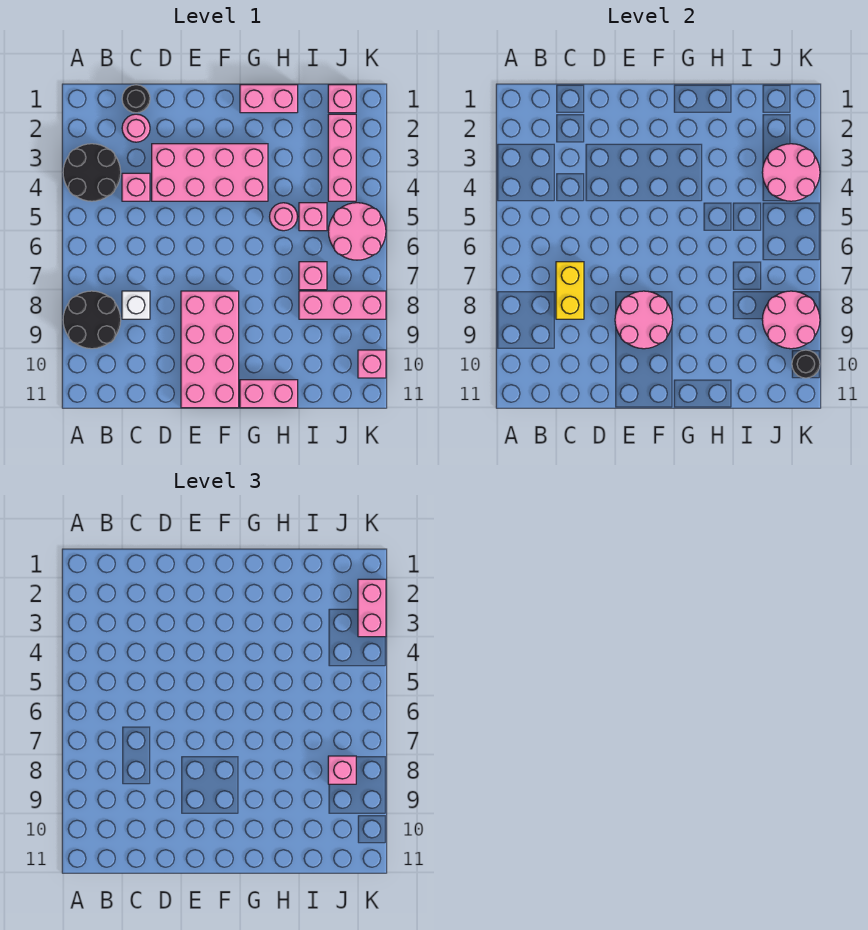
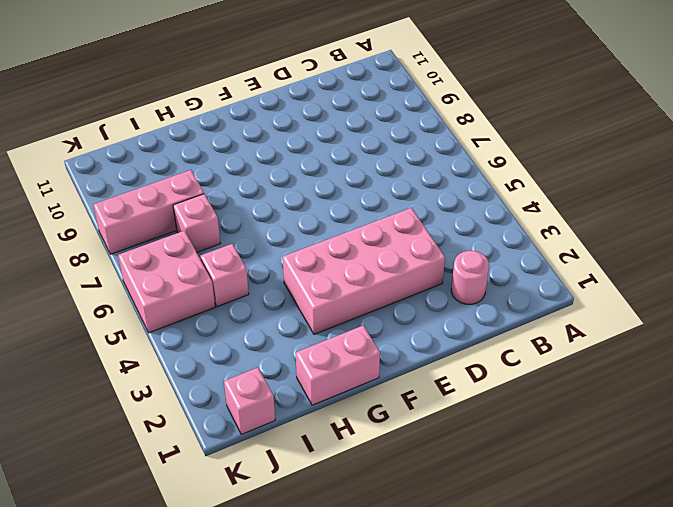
pink 2x2 brick [118,231,215,333] -> pink 2x2 round brick [328,203,386,260]
none -> black 2x2 round brick [63,144,121,201]
none -> black 2x2 round brick [63,291,121,349]
none -> black 1x1 round brick [122,85,150,113]

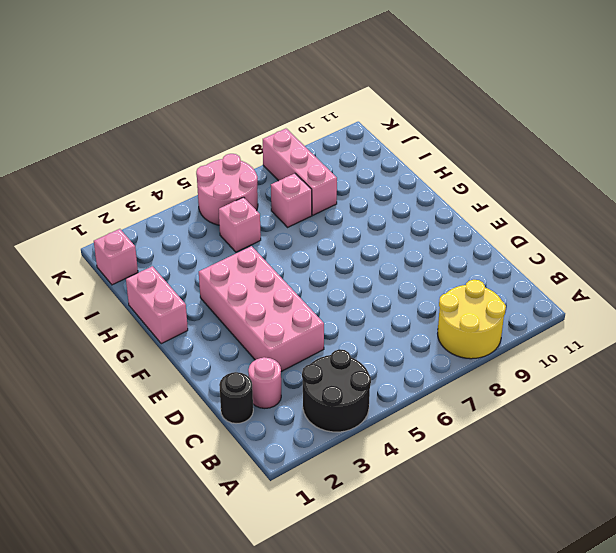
yellow 2x2 round brick [438,280,506,359] -> black 2x2 round brick [63,291,121,349]
none -> pink 1x1 brick [122,173,150,201]
none -> white 1x1 brick [122,291,150,319]
none -> pink 2x4 brick [181,291,239,408]

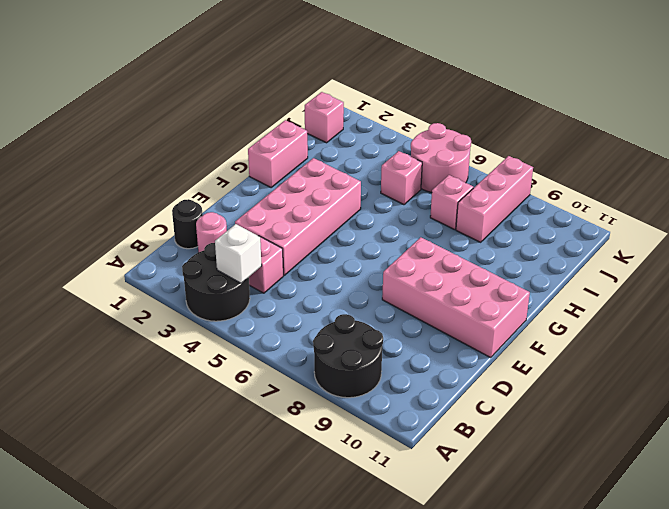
white 1x1 brick [215,224,262,283] -> white 1x1 brick moved to [122,291,150,319]
none -> pink 1x2 brick [240,380,298,408]
none -> pink 1x1 round brick [270,203,298,231]
none -> pink 1x3 brick [328,114,356,201]

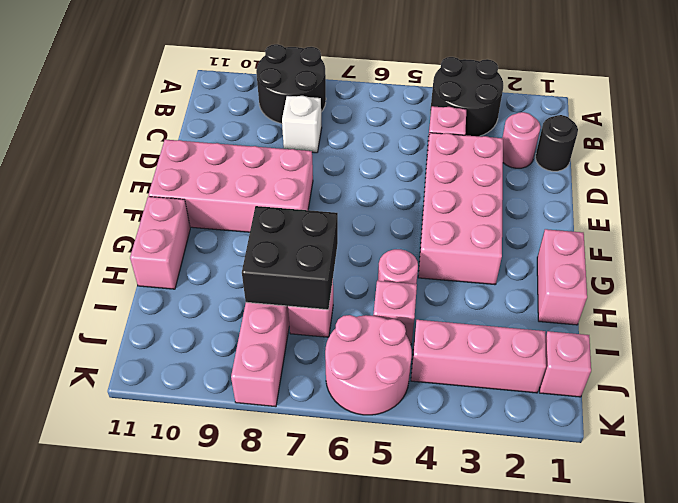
black 2x2 brick [242,206,338,310] -> none
none -> pink 1x1 brick [358,350,386,378]
none -> yellow 1x2 brick [556,262,584,319]
none -> pink 2x2 round brick [615,291,673,349]

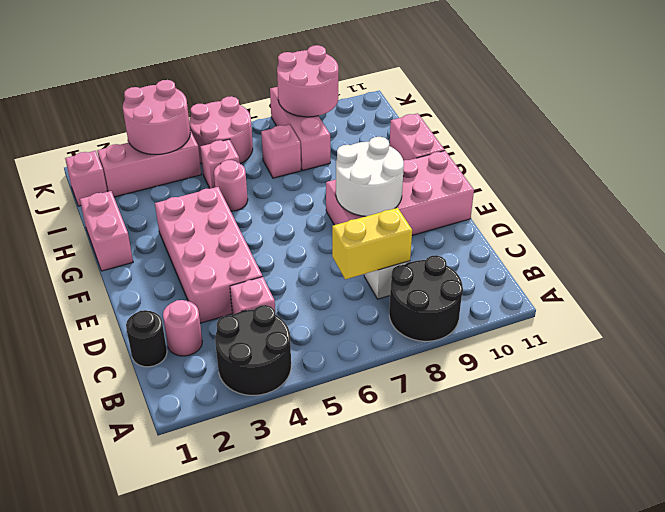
white 2x2 round brick [336,137,404,216] -> pink 2x2 round brick [615,291,673,349]
none -> pink 1x1 brick [358,350,386,378]
none -> black 1x1 round brick [792,350,820,378]
none -> pink 1x1 brick [328,756,356,784]

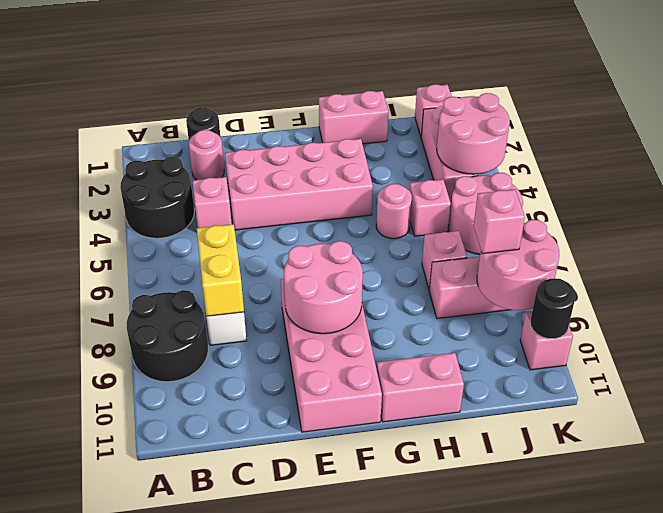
none -> pink 1x2 brick [358,579,386,637]

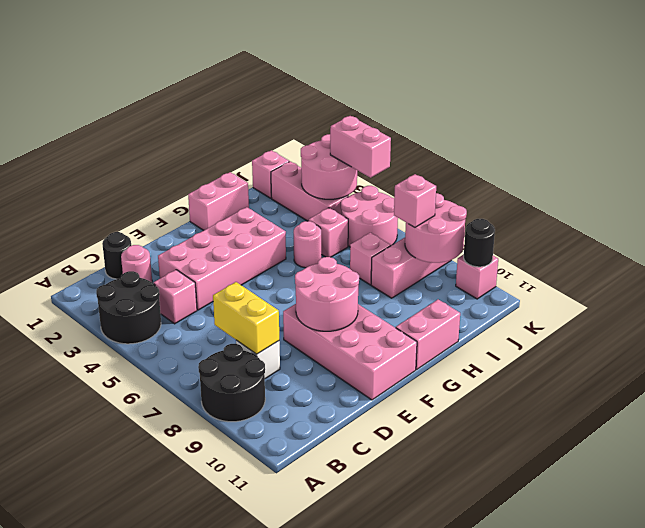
pink 1x2 brick [330,116,391,178] -> pink 1x2 brick moved to [358,579,386,637]

